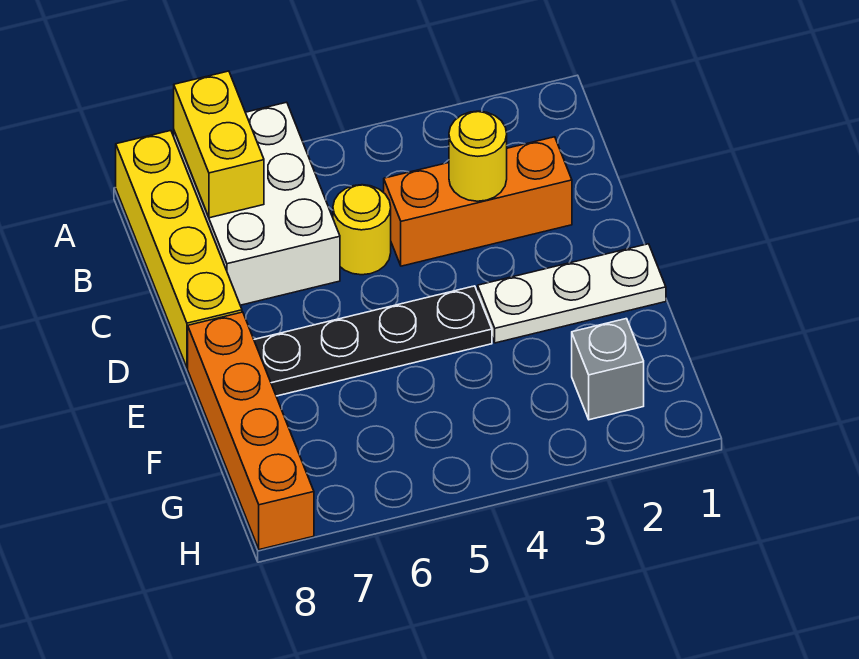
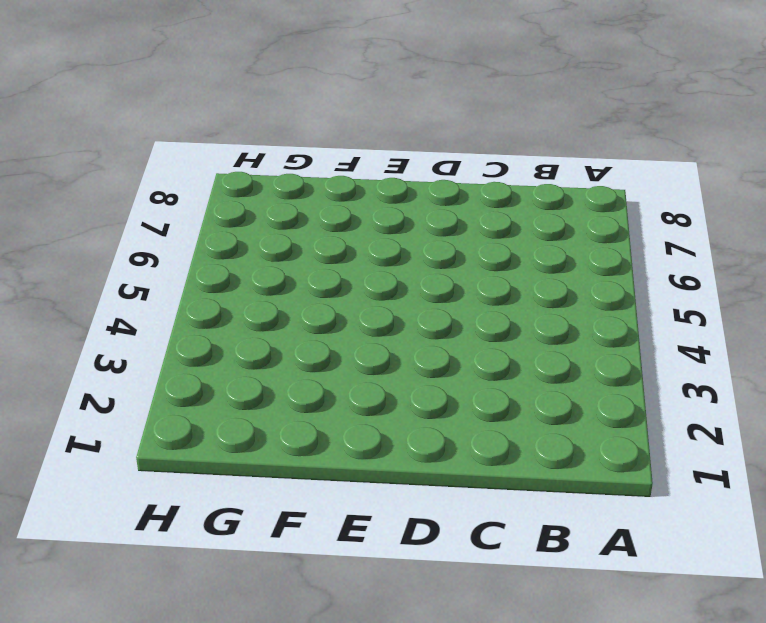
none -> white 2x3 brick [174,102,340,305]
none -> yellow 1x4 brick [116,131,242,368]

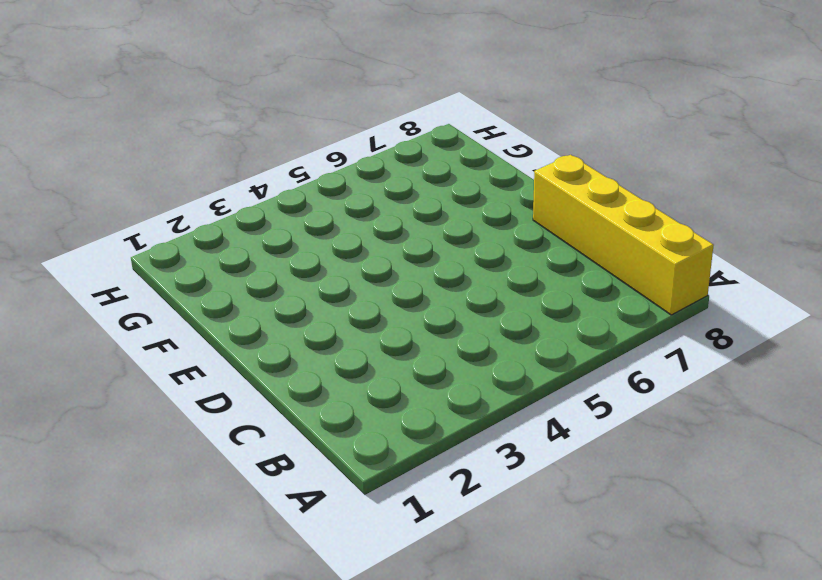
none -> white 2x3 brick [174,102,340,305]
none -> orange 1x3 brick [384,137,572,266]

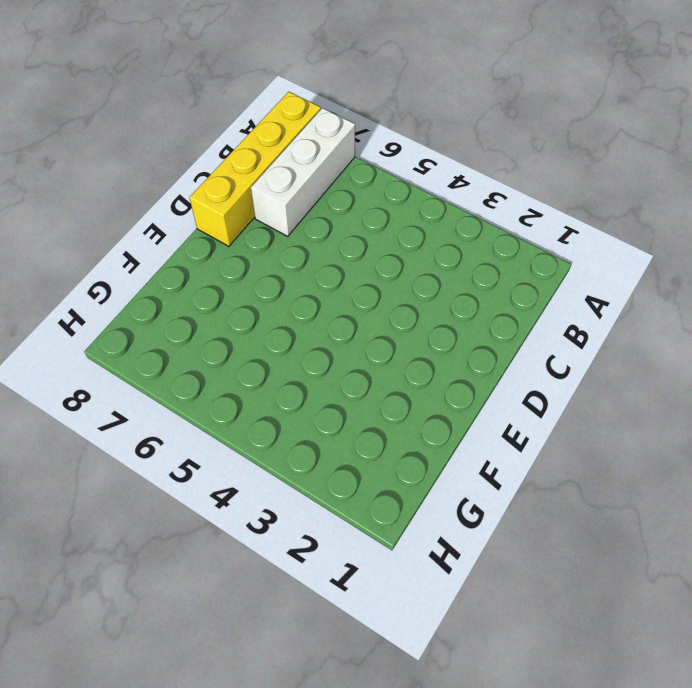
white 1x3 brick [251,108,355,236] -> white 2x3 brick [174,102,340,305]
none -> orange 1x3 brick [384,137,572,266]
none -> yellow 1x1 round brick [333,185,391,275]

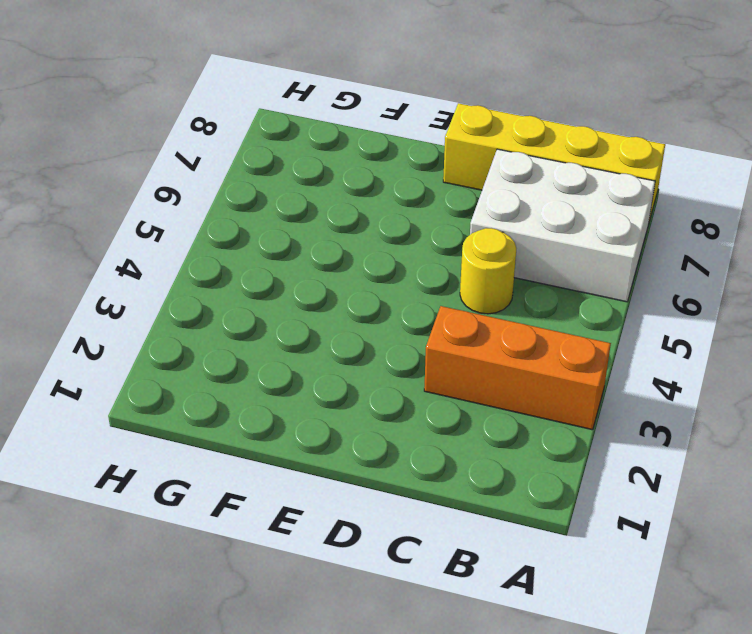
orange 1x3 brick [424,306,611,430] -> orange 1x3 brick turned to [384,137,572,266]
none -> white 1x3 plate [478,244,666,343]
none -> black 1x4 plate [254,286,492,396]

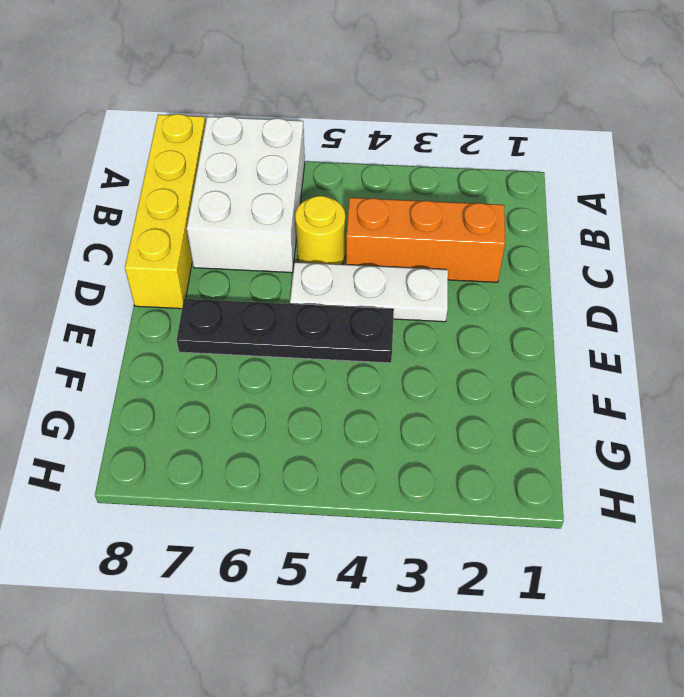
white 1x3 plate [290,262,448,322] -> white 1x3 plate moved to [478,244,666,343]
none -> orange 1x4 brick [188,312,314,550]
none -> grey 1x1 brick [572,319,644,420]

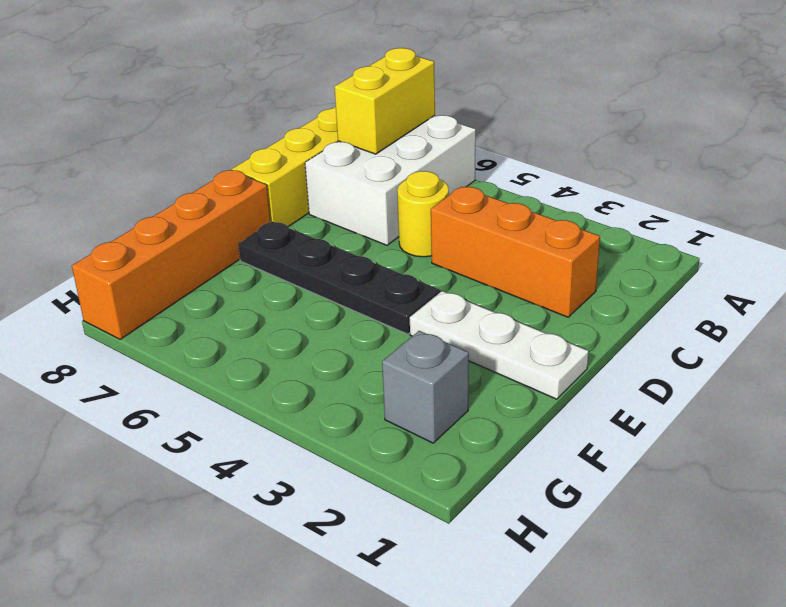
none -> yellow 1x1 round brick [449,111,507,201]

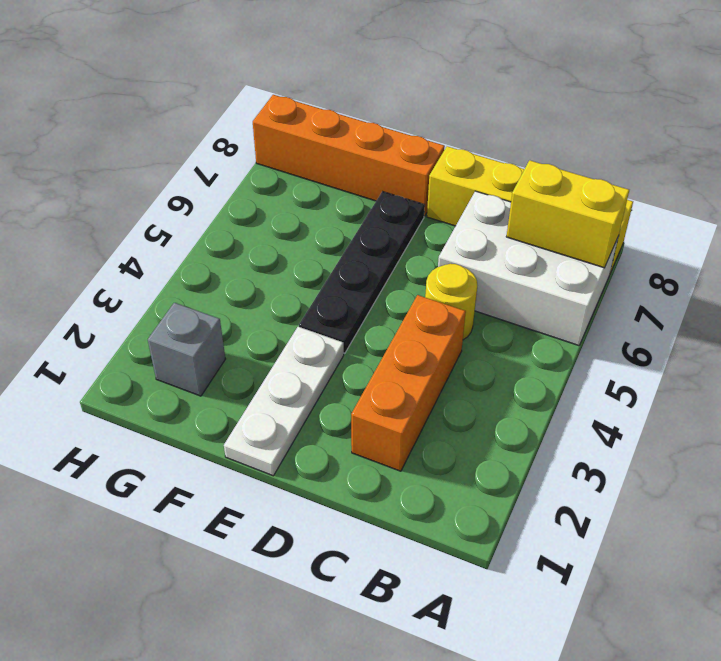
none -> yellow 1x1 round brick [449,111,507,201]

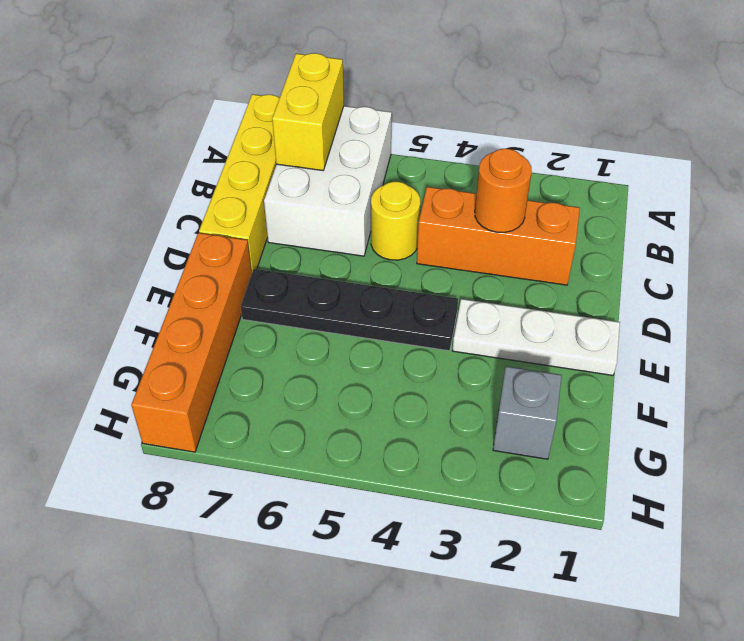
orange 1x1 round brick [475,149,532,232] -> yellow 1x1 round brick [449,111,507,201]

